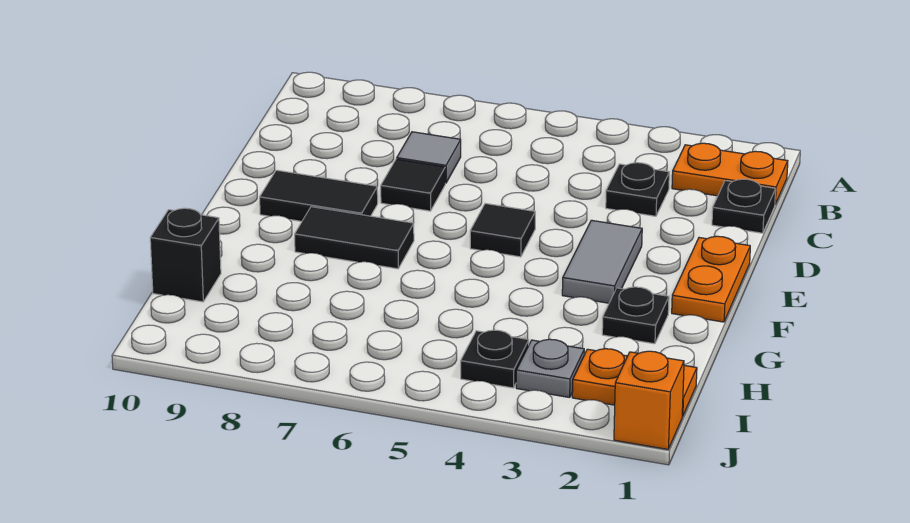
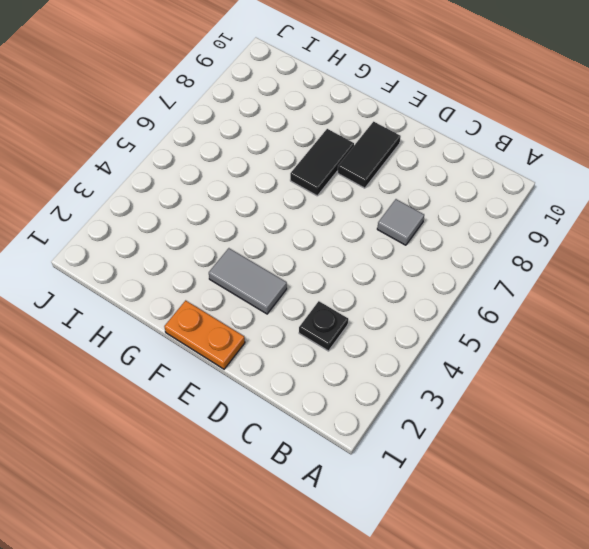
none -> orange 1x2 plate [672,143,788,204]
none -> black 1x1 plate [712,179,776,233]
none -> black 1x1 tile [381,159,445,211]

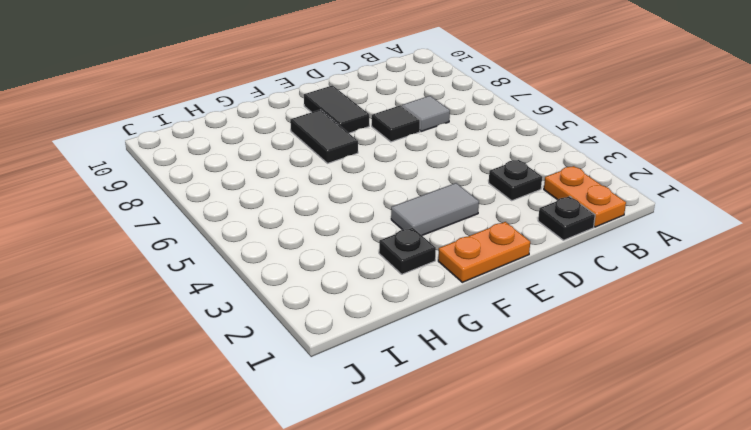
none -> black 1x1 tile [470,204,535,257]
none -> black 1x1 brick [150,208,221,302]
none -> orange 1x2 plate [572,349,697,417]

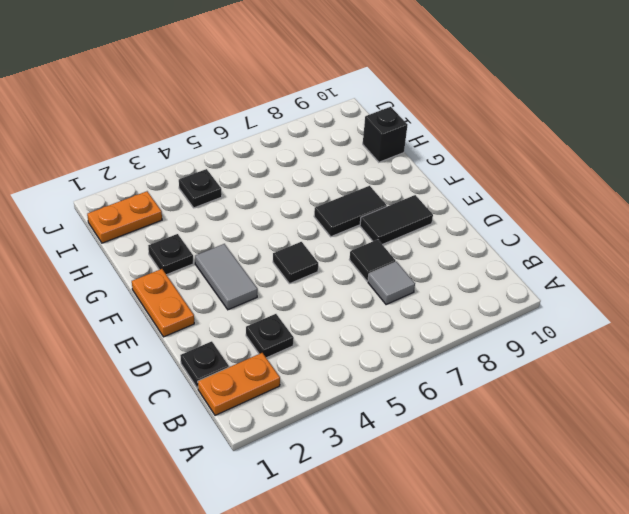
none -> grey 1x1 plate [516,339,584,397]
none -> orange 1x1 brick [614,351,684,449]

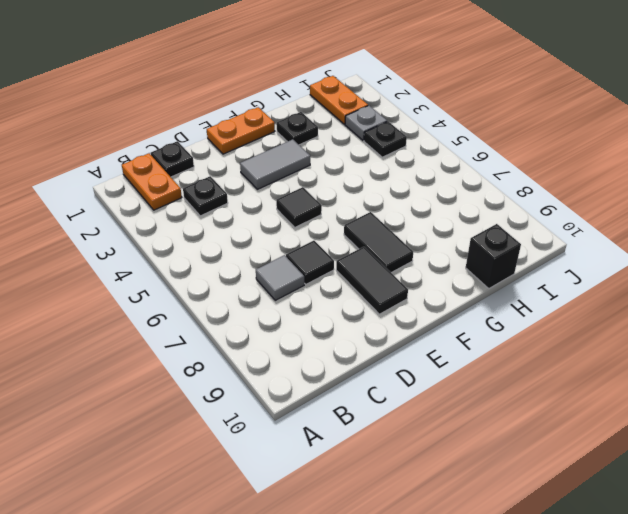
none -> orange 1x1 brick [614,351,684,449]

